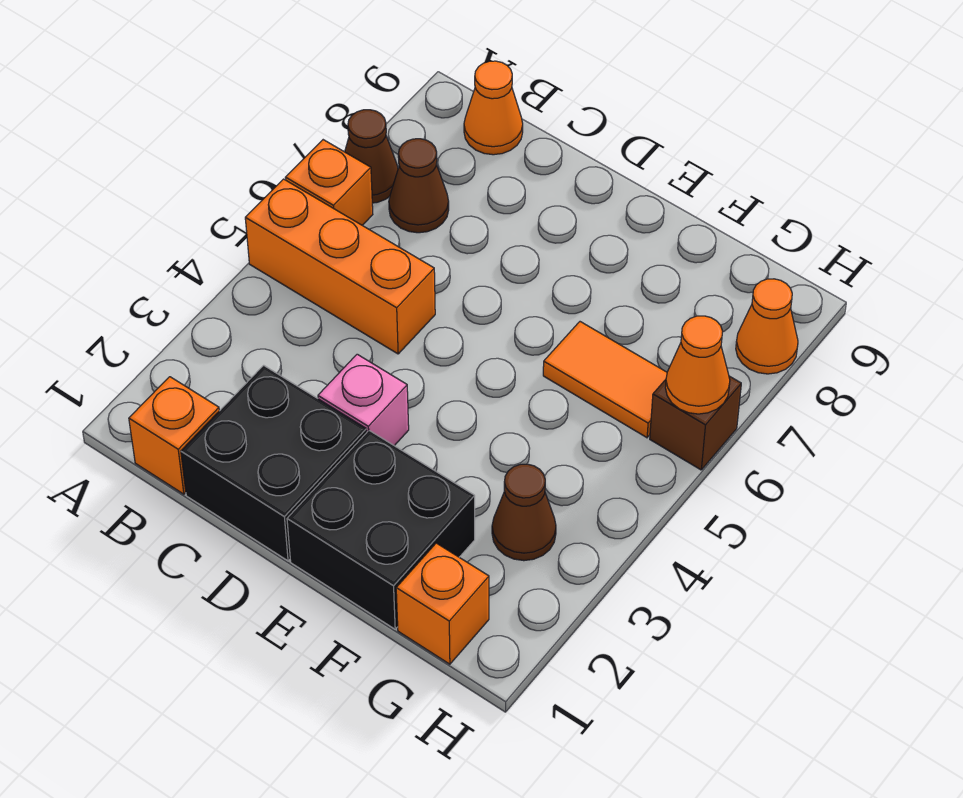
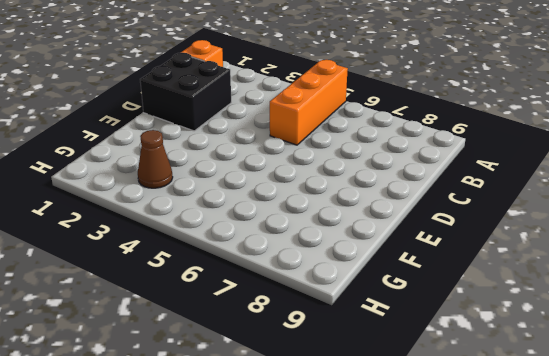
none -> orange 1x1 brick [285,140,373,225]
none -> brown 1x1 cone [345,110,398,203]
none -> brown 1x1 cone [389,139,449,233]

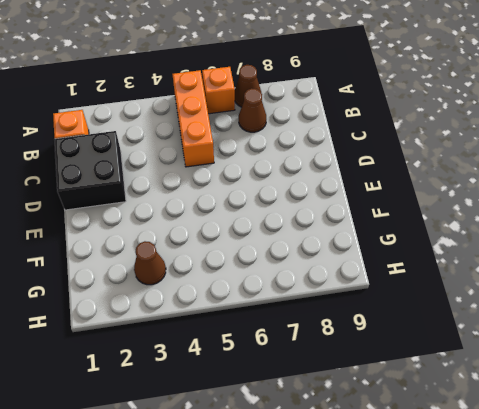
none -> orange 1x1 cone [464,61,523,155]
none -> pink 1x1 brick [318,354,409,446]
none -> black 2x2 brick [287,431,475,629]

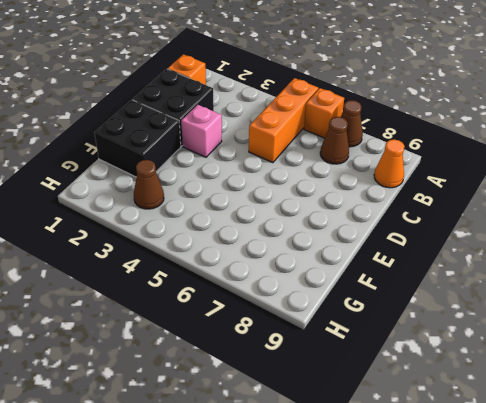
none -> orange 1x2 tile [543,322,667,438]
none -> orange 1x1 brick [396,543,489,664]
none -> brown 1x1 brick [650,376,741,470]

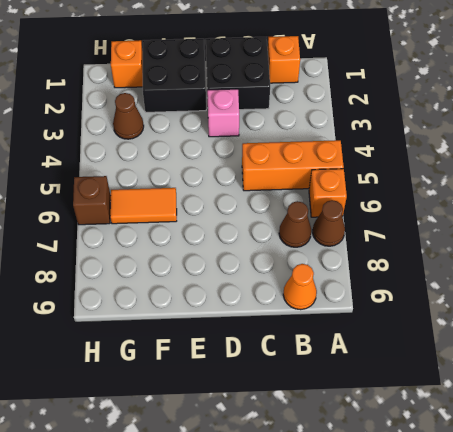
none -> orange 1x1 cone [736,279,798,374]
none -> orange 1x1 cone [665,316,730,414]

